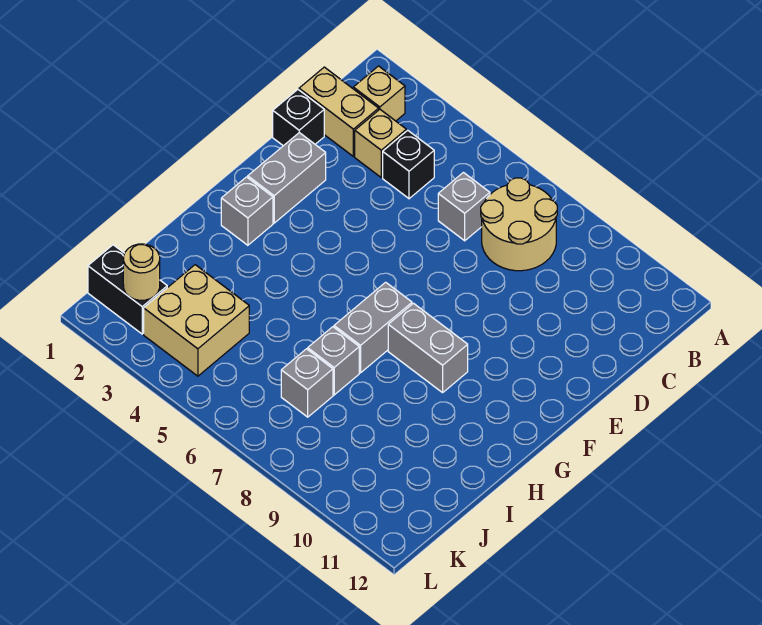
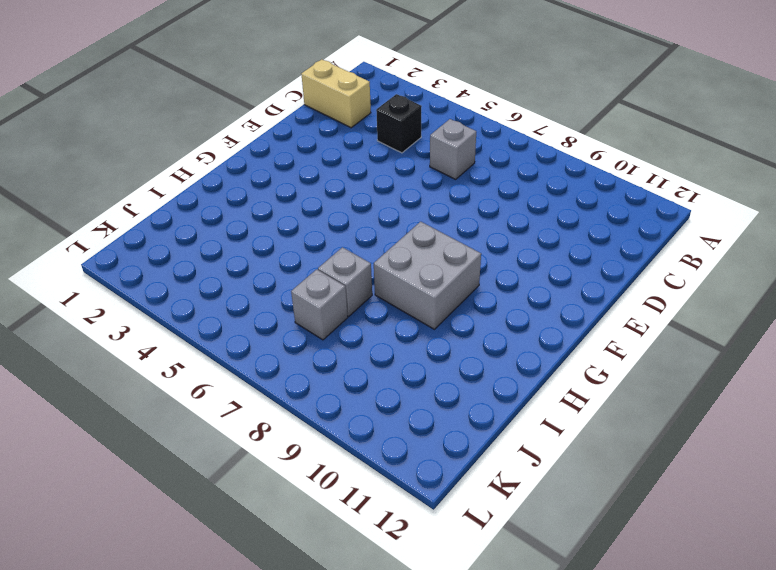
grey 2x2 brick [374,222,481,329] -> grey 1x2 brick [388,303,468,393]
none -> tan 1x1 brick [353,66,405,121]
none -> tan 2x2 round brick [481,178,557,271]
none -> tan 1x1 brick [355,110,406,177]

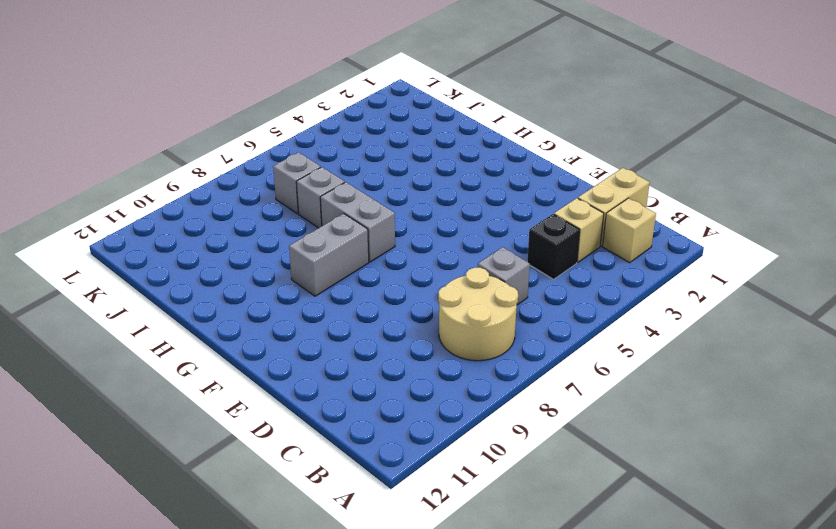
none -> black 1x1 brick [273,90,324,146]
none -> grey 1x2 brick [248,133,326,223]
none -> grey 1x1 brick [221,177,273,245]

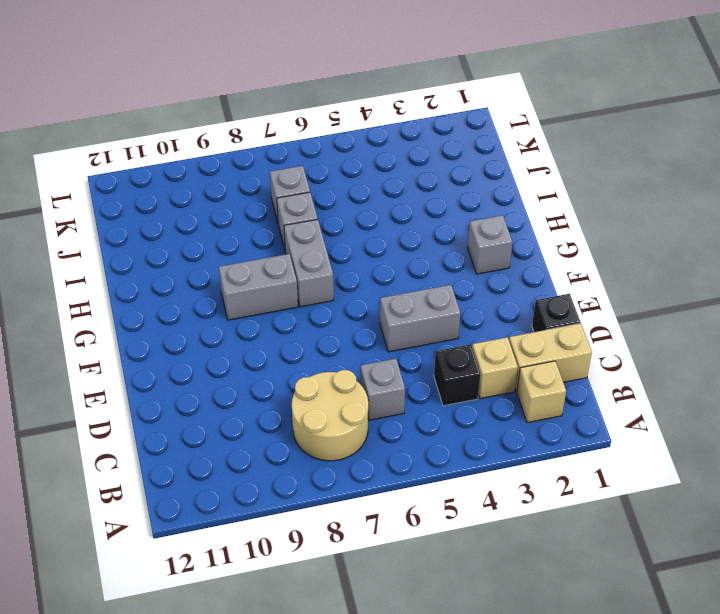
grey 1x2 brick [380,285,460,352] -> grey 1x2 brick turned to [248,133,326,223]
none -> tan 2x2 brick [144,265,249,376]
none -> black 1x2 brick [88,245,167,334]
none -> tan 1x1 round brick [123,244,160,300]

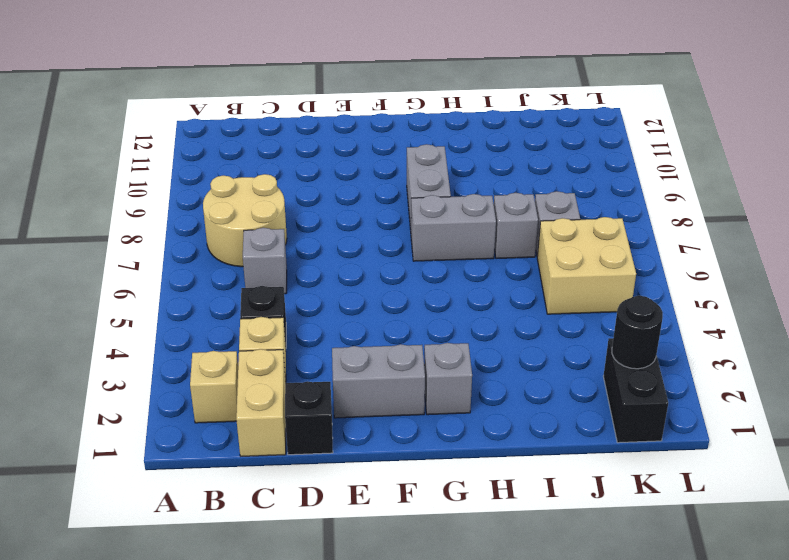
tan 2x2 brick [537,217,636,314] -> tan 2x2 brick moved to [144,265,249,376]
black 1x1 round brick [612,296,663,369] -> tan 1x1 round brick [123,244,160,300]

